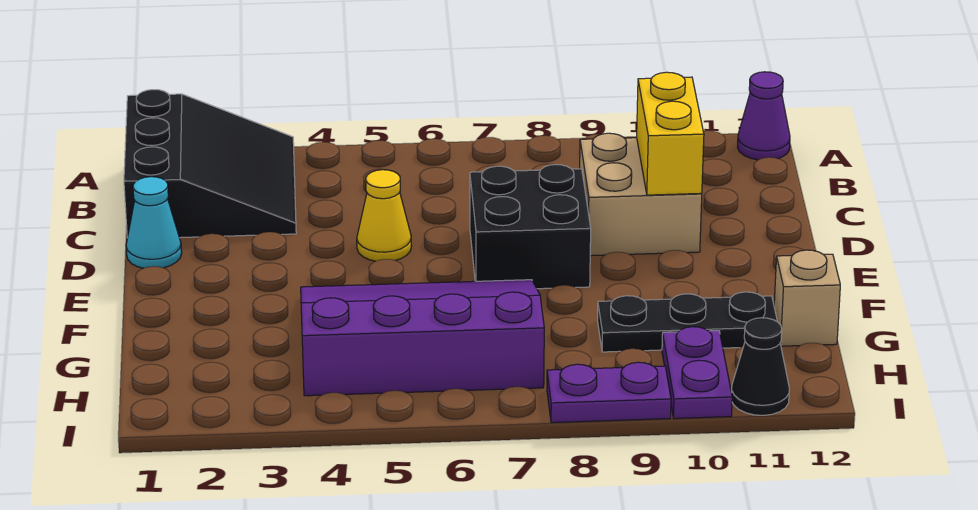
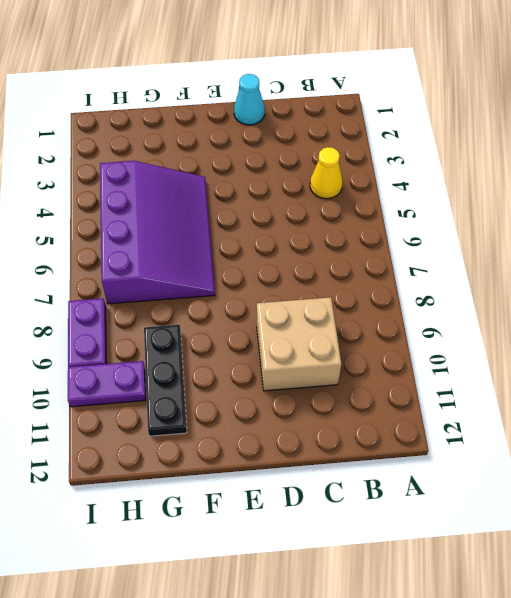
yellow 1x1 cone [310,147,343,199] -> yellow 1x1 cone moved to [357,170,411,261]
none -> black 3x3 slope [124,90,296,238]
none -> purple 1x1 cone [737,72,790,160]
none -> black 2x2 brick [470,165,591,289]

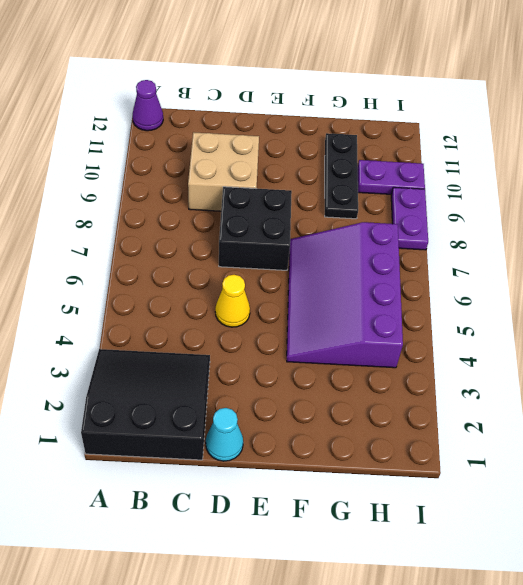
none -> tan 1x1 brick [774,250,840,346]
none -> black 1x1 cone [732,318,789,415]
none -> yellow 1x2 brick [637,72,704,195]

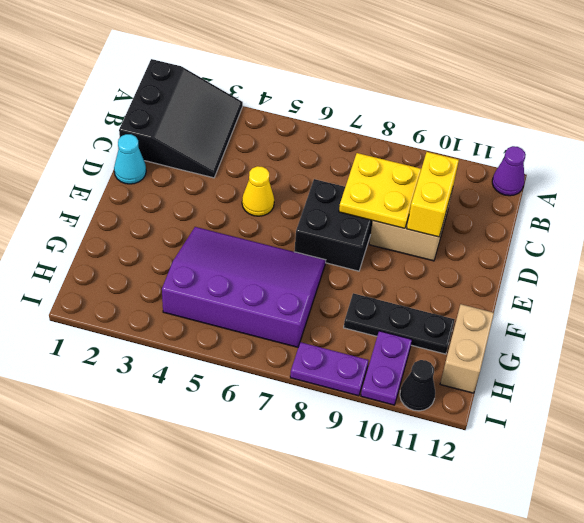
yellow 2x2 plate [339,153,421,228] -> none
tan 1x2 brick [440,304,494,393] -> tan 1x1 brick [774,250,840,346]

